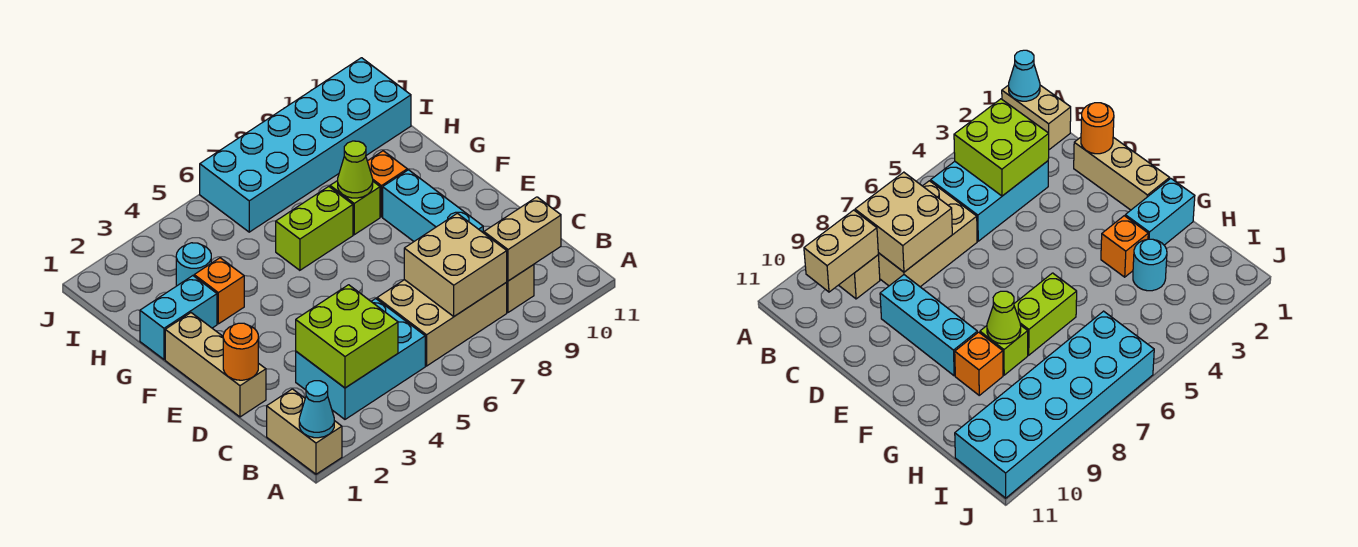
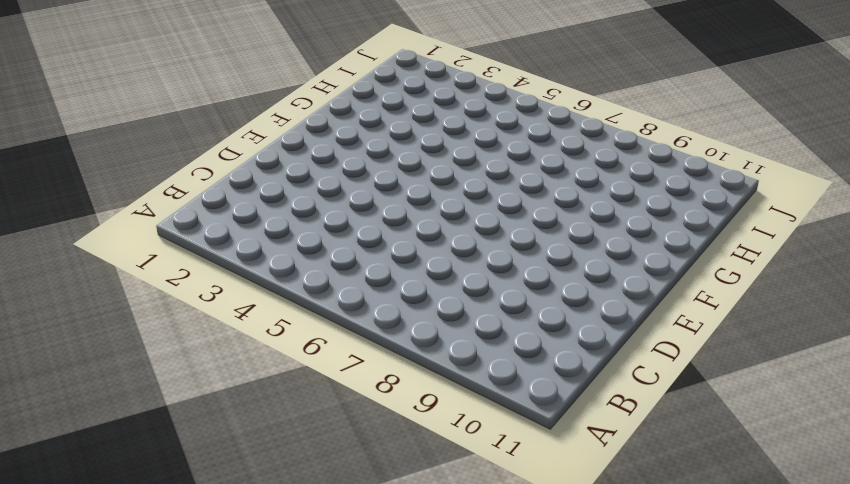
none -> tan 1x2 brick [267,389,342,474]
none -> cyan 2x3 brick [296,299,425,419]
none -> tan 2x3 brick [377,280,507,366]

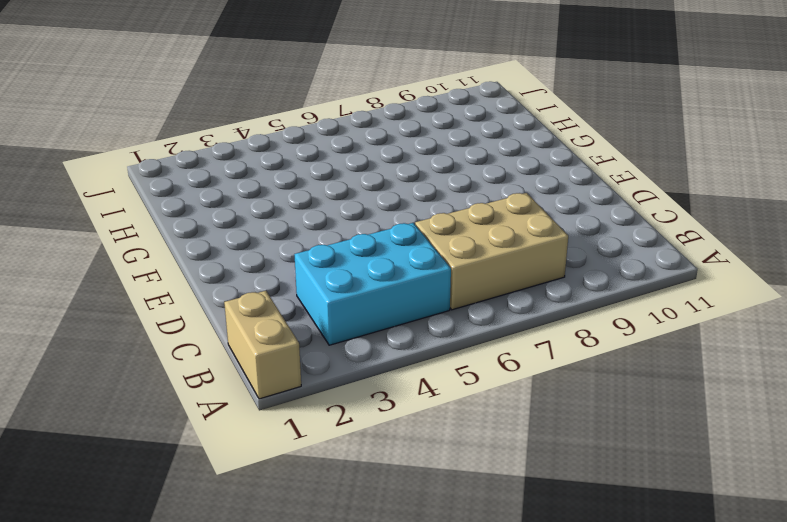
none -> tan 1x1 brick [507,265,534,312]
none -> tan 1x3 brick [165,313,266,417]
none -> cyan 1x3 brick [383,170,483,241]

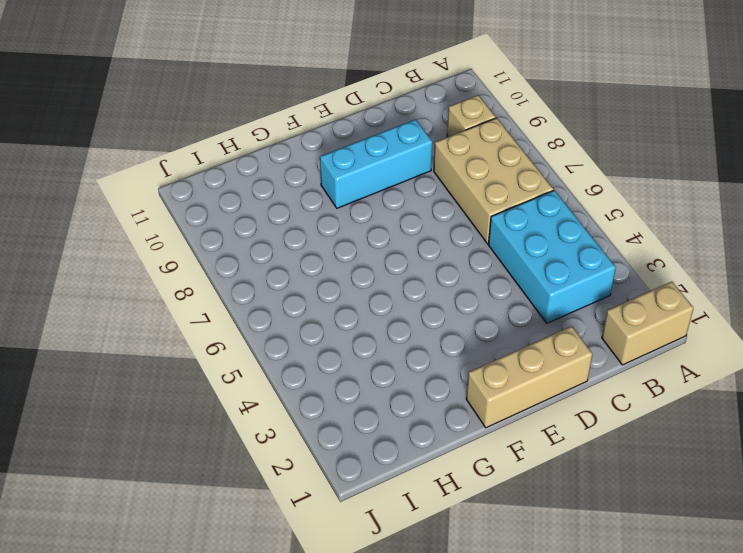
none -> cyan 1x2 brick [140,276,217,359]
none -> orange 1x1 brick [194,258,244,324]
none -> lime 1x2 brick [276,186,353,270]

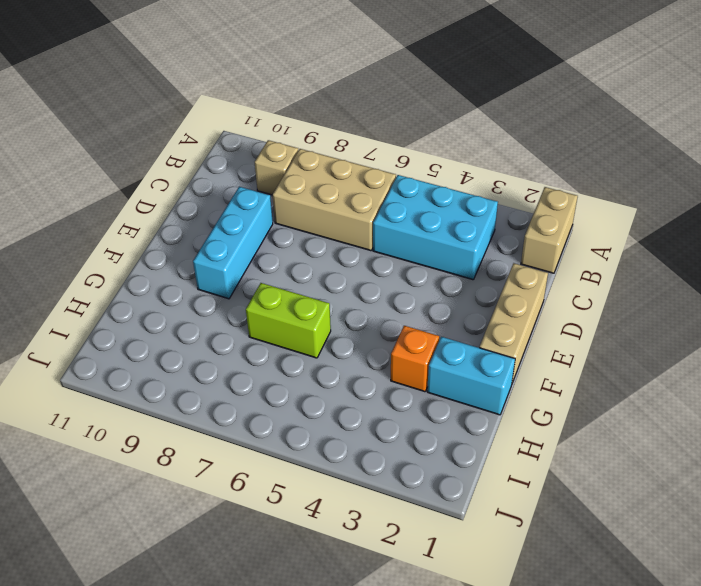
none -> lime 1x1 brick [330,181,380,235]
none -> orange 1x1 brick [367,151,407,217]
none -> cyan 1x1 round brick [176,243,211,286]

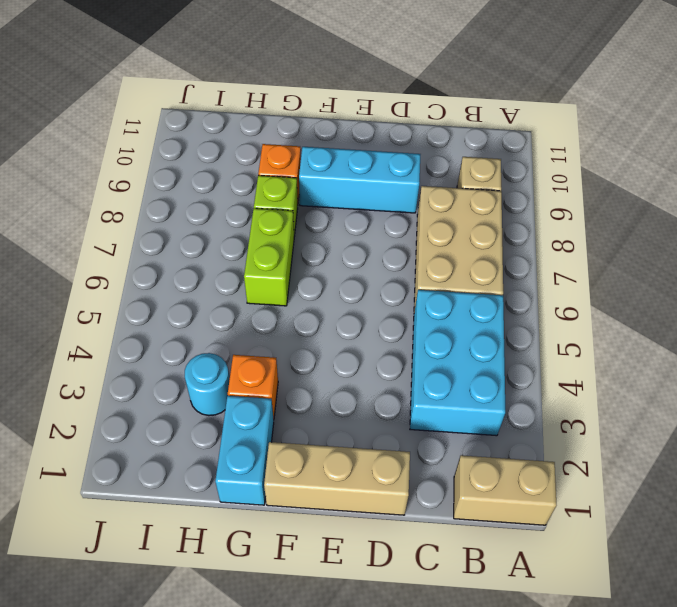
none -> cyan 2x6 brick [200,58,411,232]
none -> cyan 1x1 cone [299,381,334,438]
none -> lime 2x2 brick [296,285,398,388]

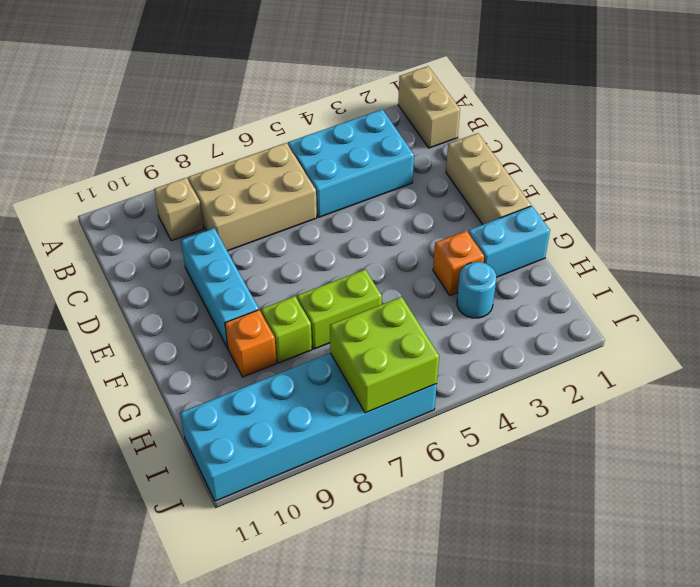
lime 2x2 brick [330,297,439,413] -> lime 2x2 brick moved to [296,285,398,388]
none -> cyan 1x1 cone [299,381,334,438]
none -> tan 2x2 brick [404,213,507,316]
none -> tan 1x2 brick [484,197,561,281]

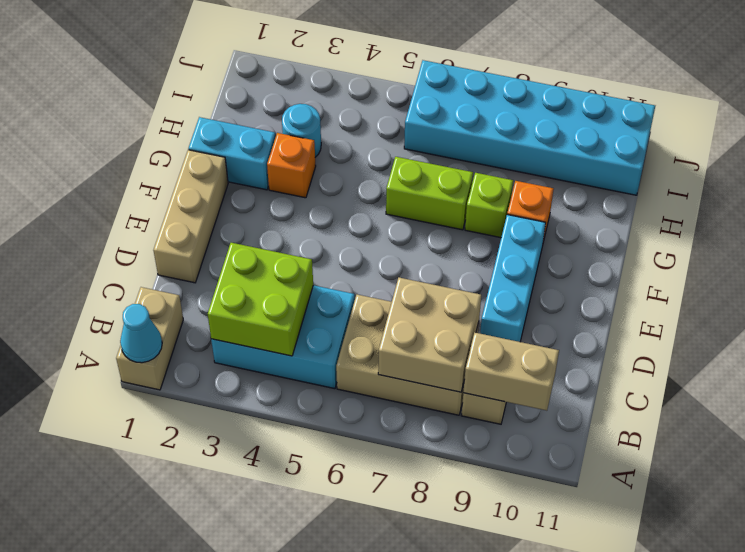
none -> orange 1x1 round brick [223,323,258,380]
none -> lime 1x1 cone [338,141,373,198]

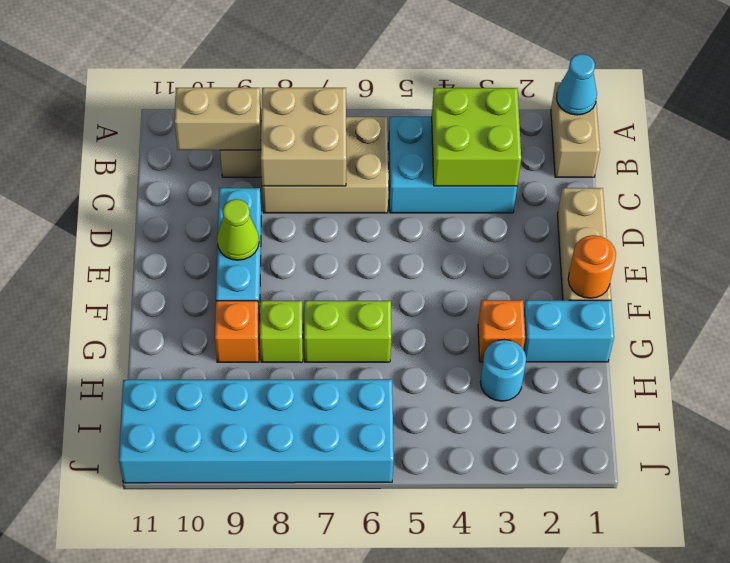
lime 1x1 cone [217,199,259,260] -> lime 1x1 cone moved to [338,141,373,198]
orange 1x1 round brick [568,235,616,298] -> orange 1x1 round brick moved to [223,323,258,380]

